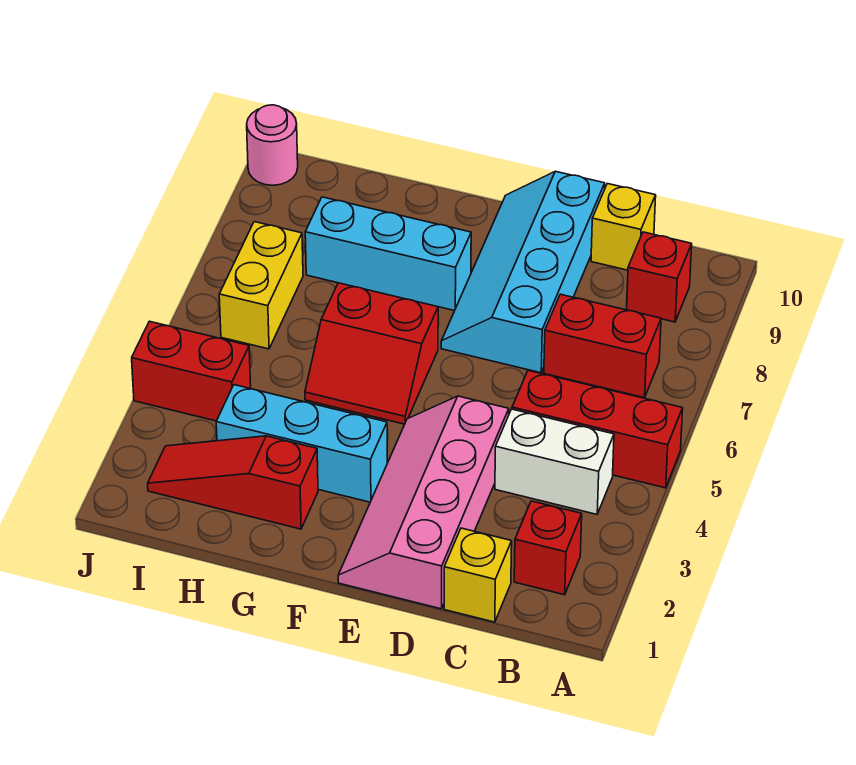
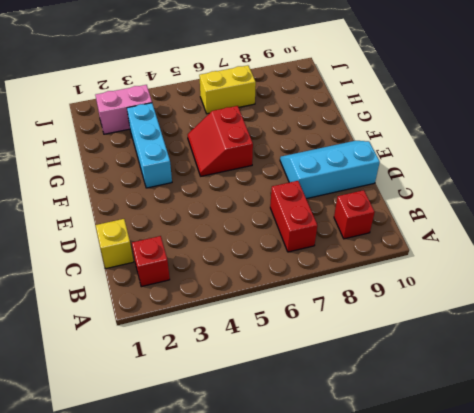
cyan 2x3 slope [280,141,380,199] -> cyan 2x4 slope [441,171,605,373]
pink 1x2 brick [95,85,152,134] -> red 1x3 slope [148,436,318,529]
none -> red 1x3 brick [512,370,683,488]
none -> white 1x2 brick [495,409,614,514]
none -> yellow 1x1 brick [591,184,656,270]

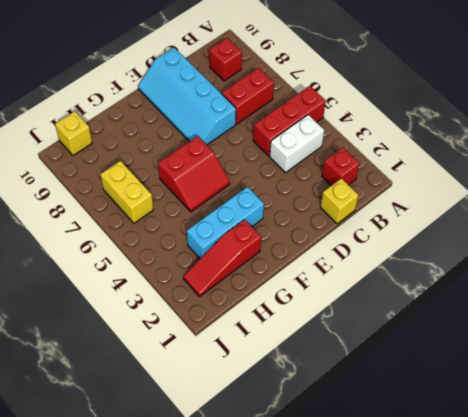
yellow 1x1 brick [55,111,92,156] -> yellow 1x1 brick moved to [591,184,656,270]
none -> pink 2x4 slope [338,396,509,609]
none -> cyan 1x3 brick [305,197,471,311]
none -> red 1x2 brick [132,321,251,421]

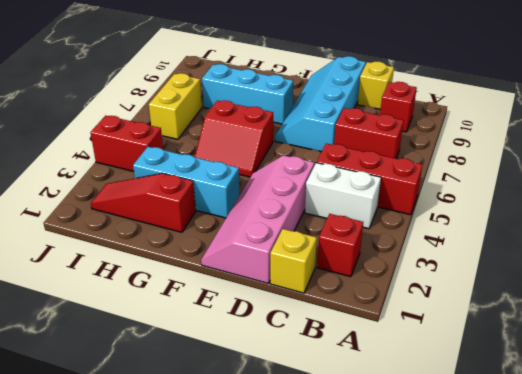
none -> pink 1x1 round brick [247,105,298,185]

